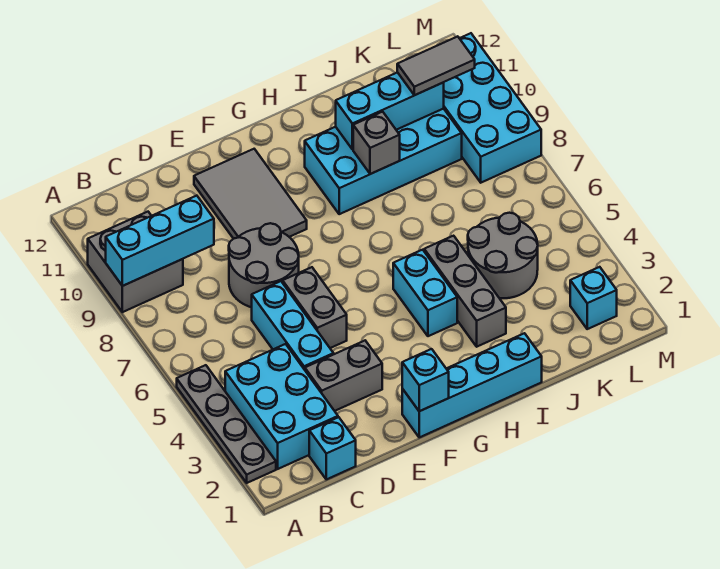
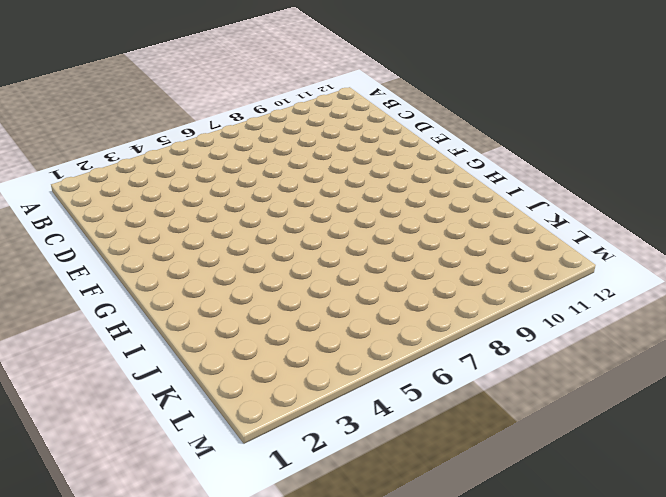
none -> grey 1x4 plate [177,365,276,483]
none -> grey 2x2 brick [88,212,183,312]
none -> cyan 2x3 brick [225,344,338,469]

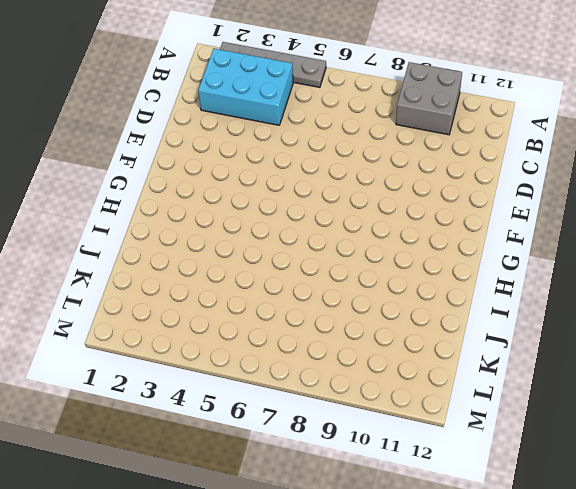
none -> cyan 1x1 brick [309,417,356,479]
none -> grey 1x2 brick [305,341,382,411]
none -> cyan 1x3 brick [252,281,334,370]

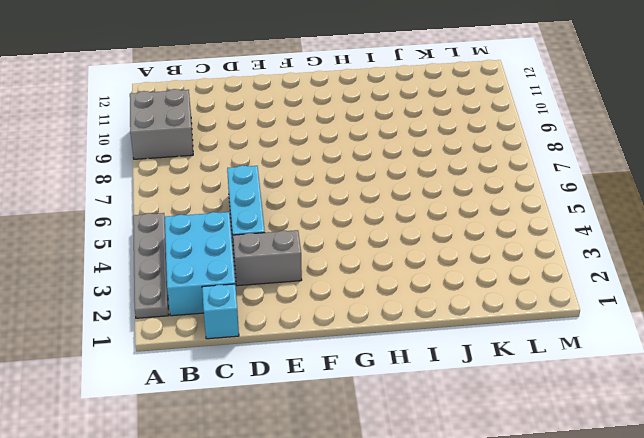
none -> grey 2x2 round brick [229,223,299,307]
none -> grey 1x2 brick [283,267,347,348]
none -> grey 2x3 tile [194,149,307,239]

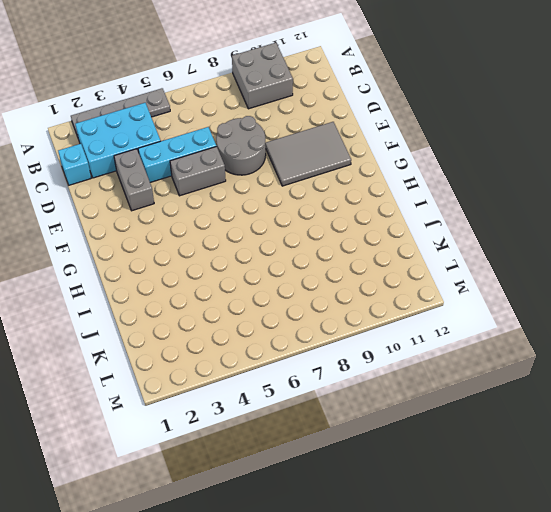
none -> cyan 1x4 brick [402,333,542,437]
none -> cyan 1x2 brick [393,250,457,336]
none -> cyan 2x4 brick [305,109,462,214]

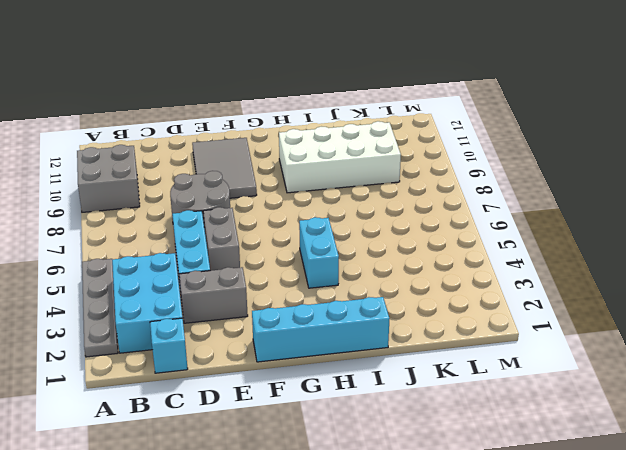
white 2x4 brick [279,121,401,193] -> cyan 2x4 brick [305,109,462,214]
none -> grey 1x3 brick [424,236,506,347]
none -> grey 2x2 round brick [468,213,538,298]
none -> cyan 1x1 brick [570,267,617,329]

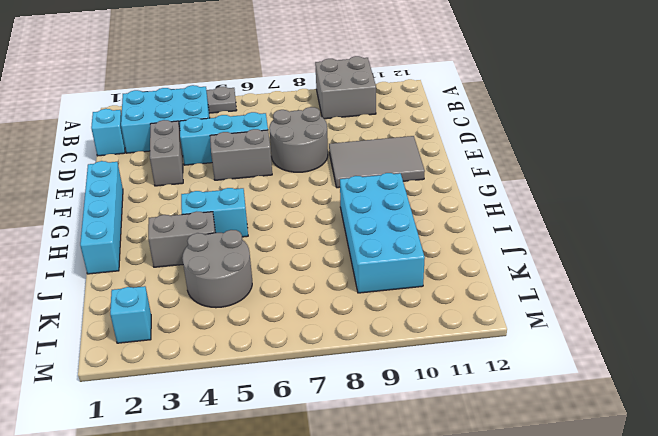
grey 1x2 brick [148,212,216,267] -> grey 1x3 brick [424,236,506,347]
none -> cyan 2x4 brick [444,33,541,183]
none -> cyan 1x3 brick [106,196,214,286]
none -> cyan 1x1 brick [402,349,449,411]

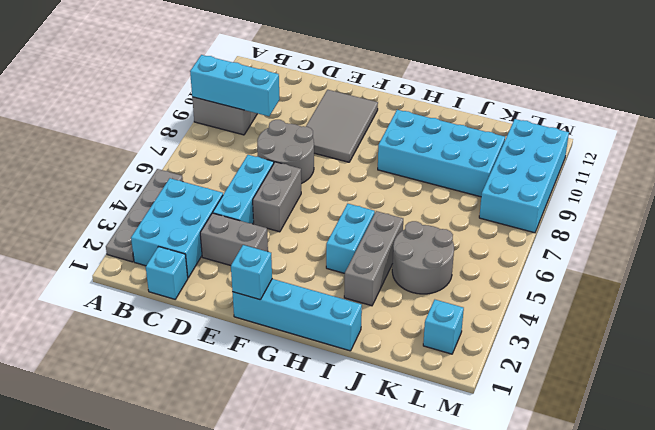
none -> grey 1x1 brick [353,112,400,174]
none -> cyan 1x3 brick [336,72,444,150]
none -> grey 1x2 tile [397,36,475,95]

